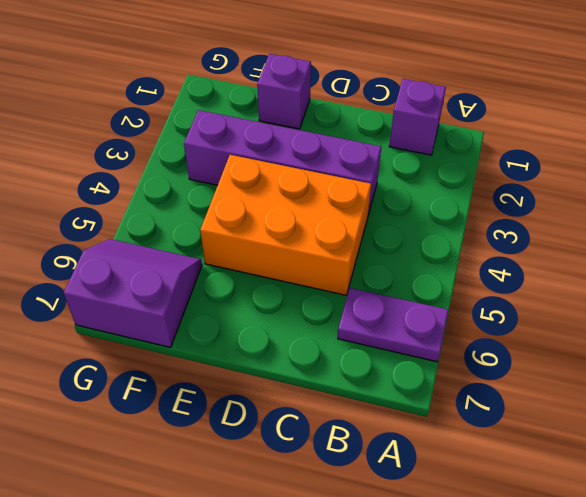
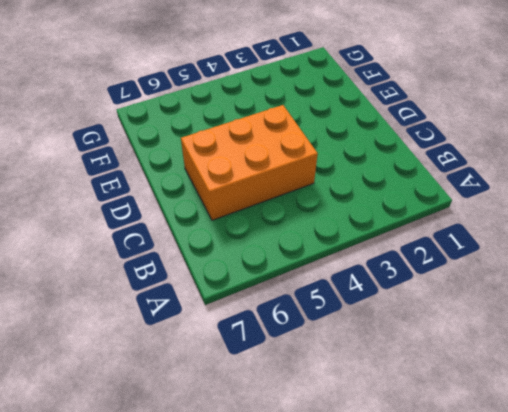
orange 2x3 brick [181,105,318,220] -> orange 2x3 brick turned to [200,155,371,295]
none -> purple 1x2 plate [338,288,448,362]
none -> purple 1x1 brick [389,79,446,155]

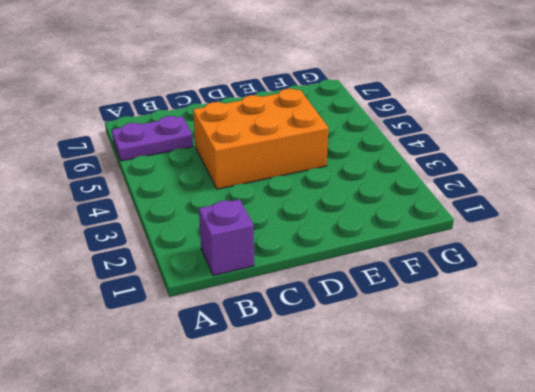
none -> purple 1x4 brick [184,110,381,215]
none -> purple 1x1 brick [257,54,311,129]

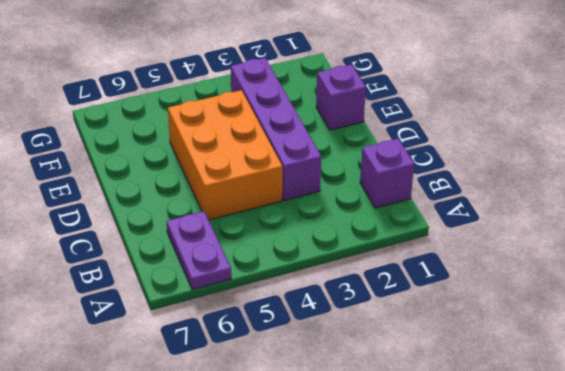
none -> purple 2x2 slope [64,239,202,347]

